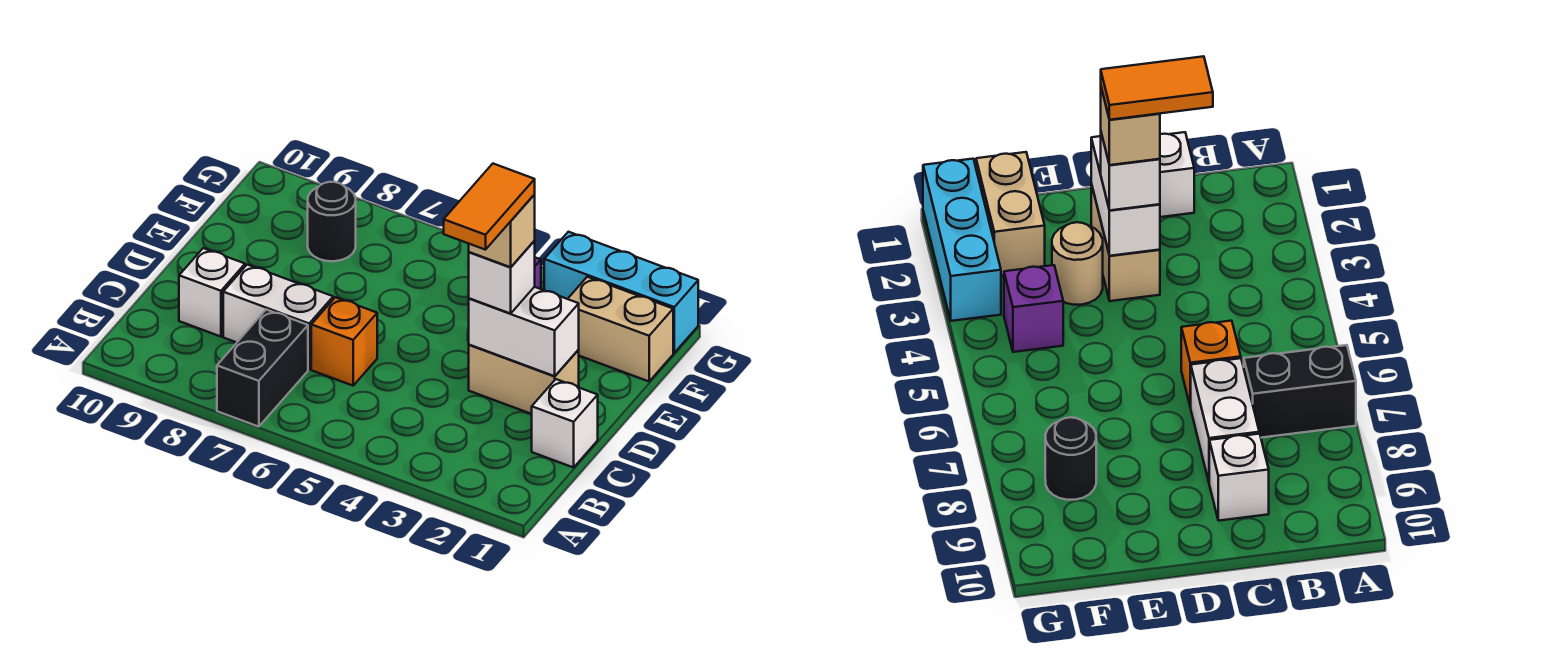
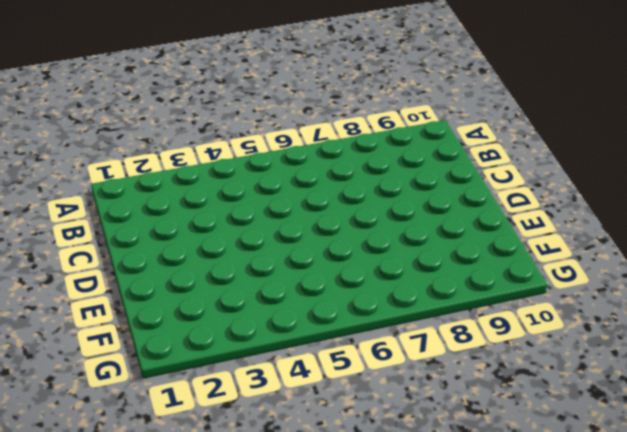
none -> black 1x2 brick [217,310,308,427]
none -> white 1x1 brick [532,379,598,467]
none -> orange 1x1 brick [311,297,377,386]

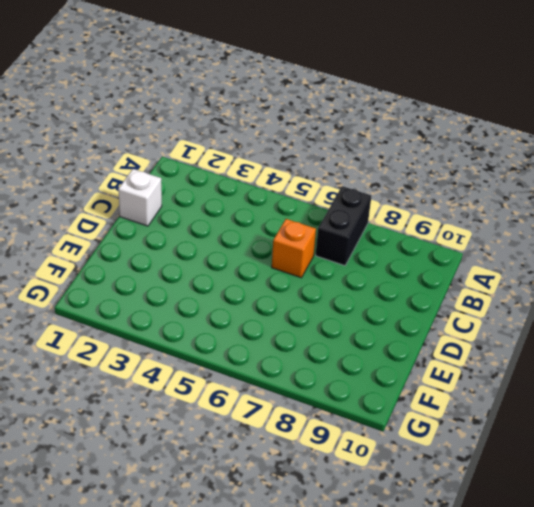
none -> white 1x2 brick [223,265,333,369]
none -> white 1x1 brick [179,248,245,337]
none -> tan 1x2 brick [469,345,579,414]

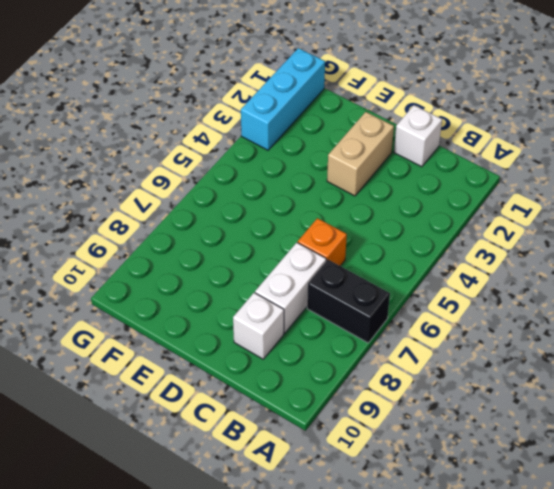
none -> tan 1x1 round brick [1052,222,1103,305]
none -> tan 1x2 brick [568,277,673,381]
none -> purple 1x1 brick [1004,265,1063,352]

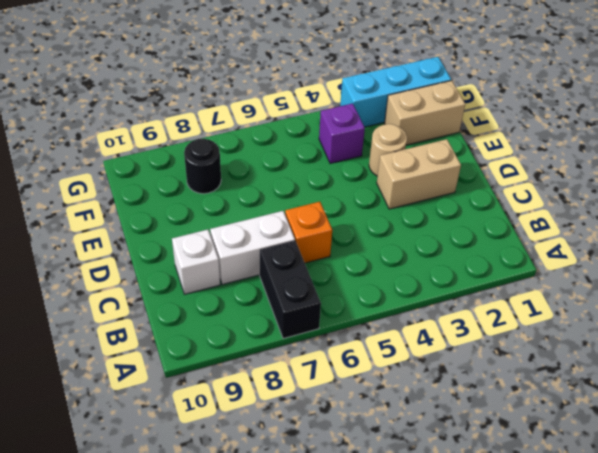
none -> white 1x1 brick [532,379,598,467]
none -> white 1x2 brick [469,287,579,376]
none -> white 1x1 brick [469,241,535,314]

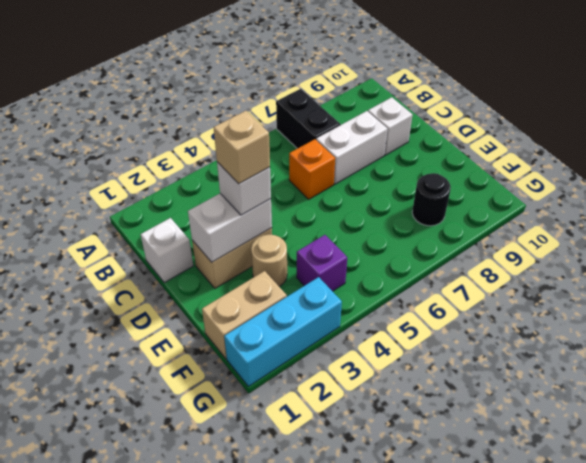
none -> orange 1x2 tile [444,164,535,250]

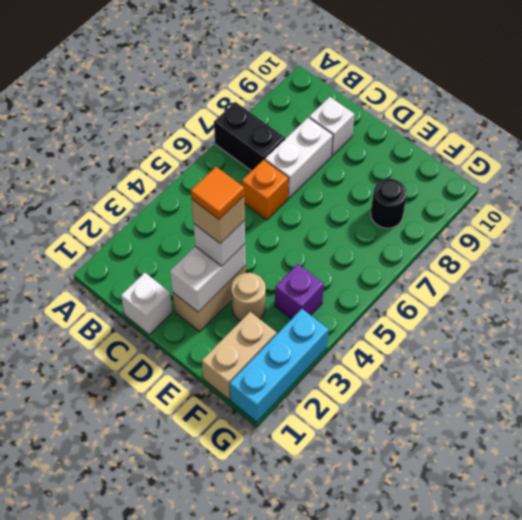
orange 1x1 tile [191,167,244,219] -> orange 1x2 tile [444,164,535,250]

